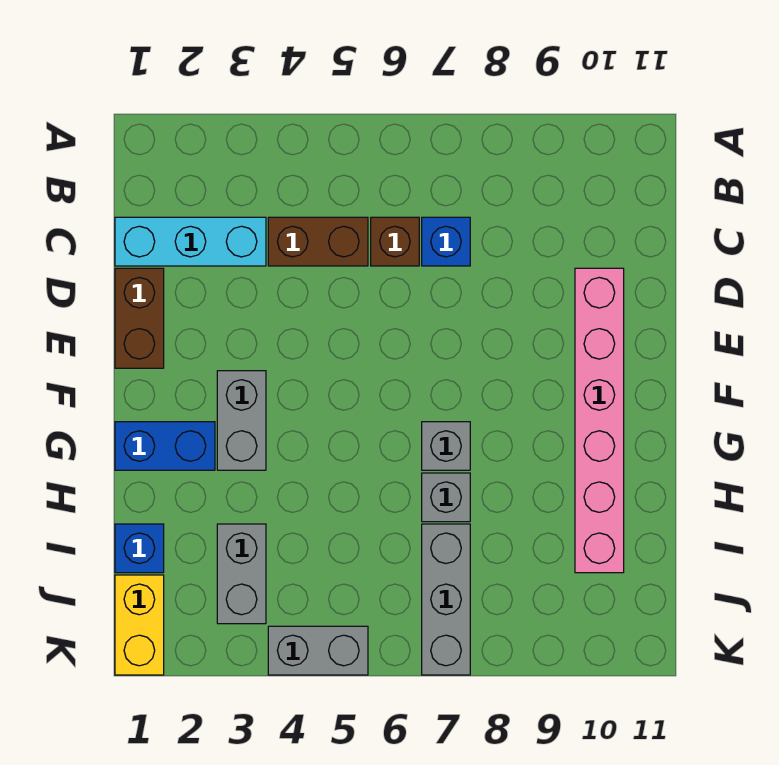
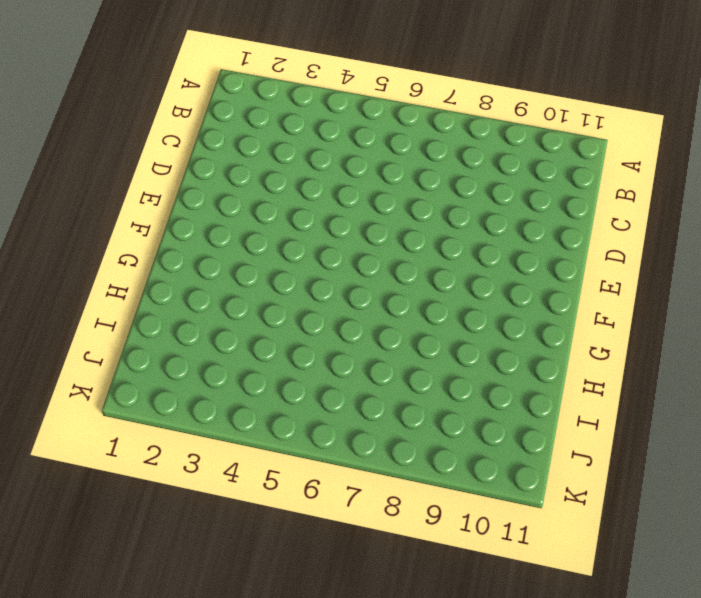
none -> cyan 1x3 brick [115,217,266,266]
none -> brown 1x2 brick [268,217,368,266]
none -> brown 1x1 brick [371,217,419,266]

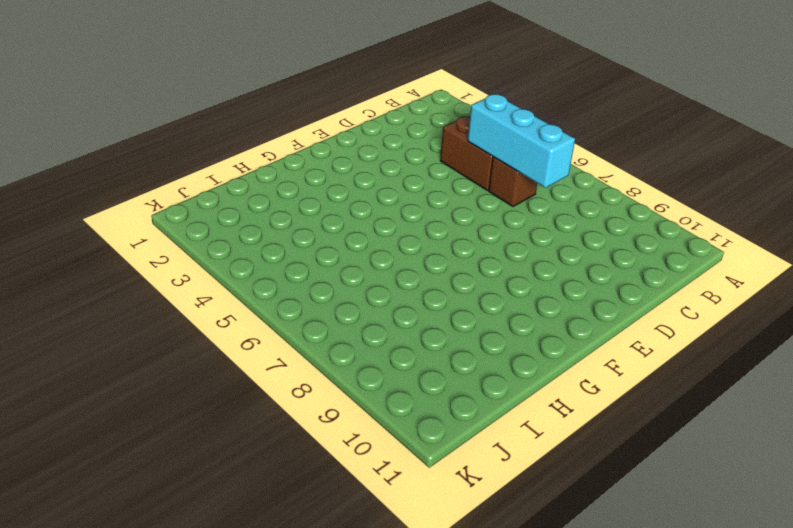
cyan 1x3 brick [468,94,575,188] -> cyan 1x3 brick moved to [115,217,266,266]
none -> blue 1x1 brick [422,217,470,266]
none -> brown 1x2 brick [115,268,164,368]
none -> pink 1x6 brick [575,268,624,573]

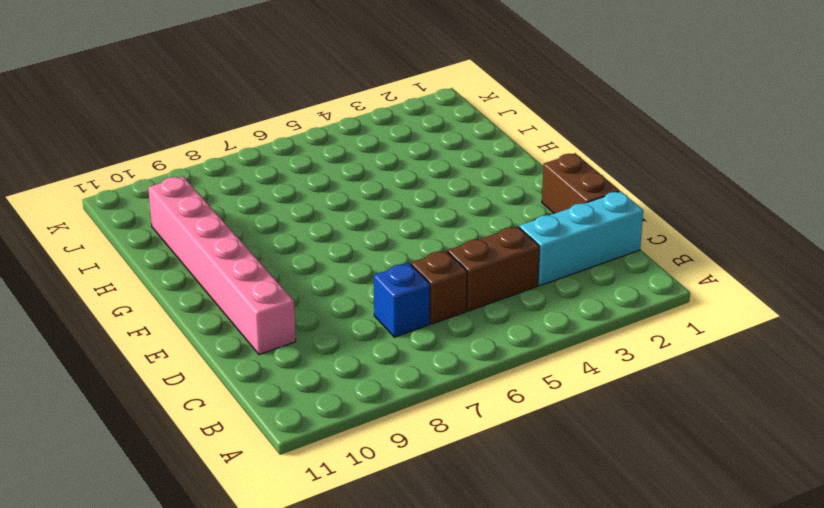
none -> grey 1x2 brick [217,371,266,470]
none -> blue 1x2 brick [115,422,215,470]
none -> grey 1x1 brick [422,422,470,470]

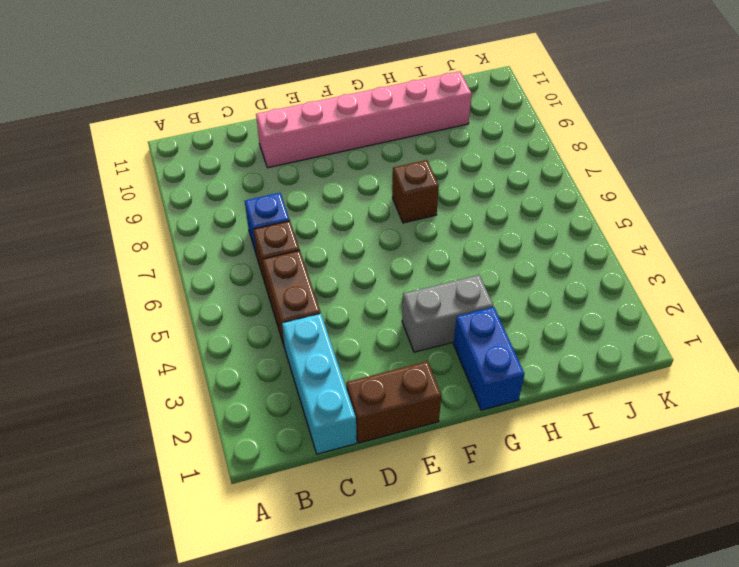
brown 1x1 brick [392,160,439,223] -> grey 1x1 brick [422,422,470,470]
none -> grey 1x1 brick [422,473,470,522]
none -> blue 1x1 brick [115,524,164,573]
none -> grey 1x2 brick [217,524,266,624]

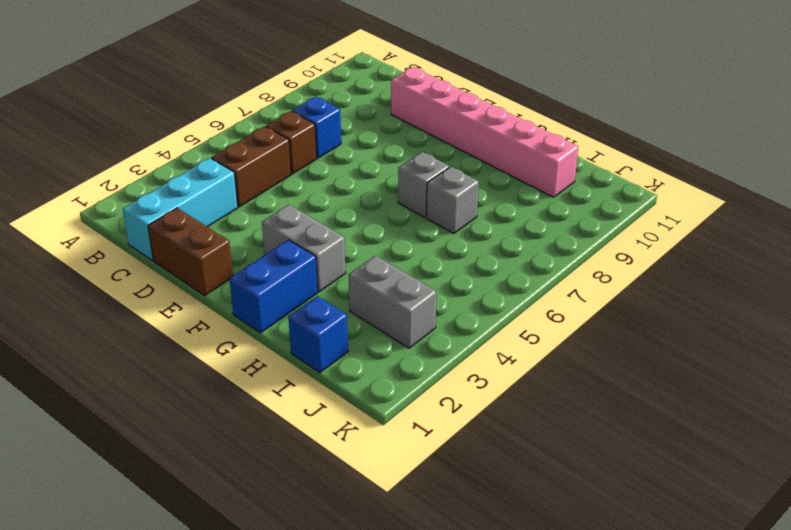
none -> grey 1x3 brick [422,524,470,675]
none -> yellow 1x2 brick [115,575,164,675]
none -> grey 1x2 brick [268,626,368,675]

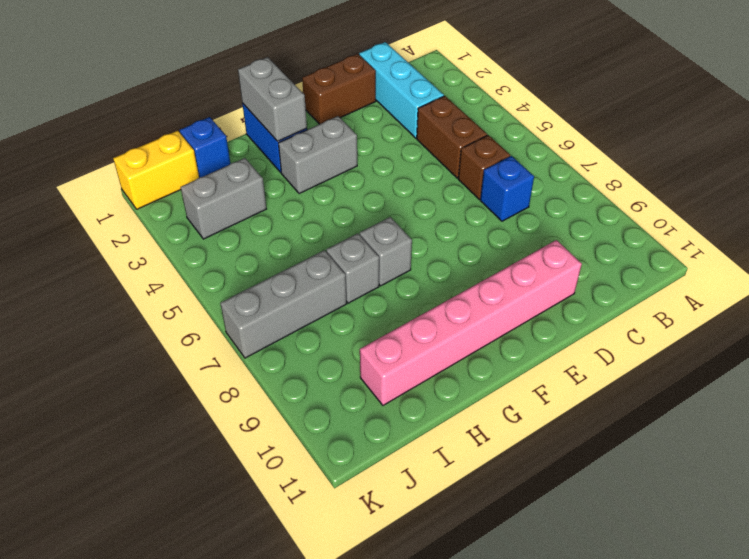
grey 1x2 brick [238,57,307,141] -> grey 1x2 brick moved to [268,626,368,675]

